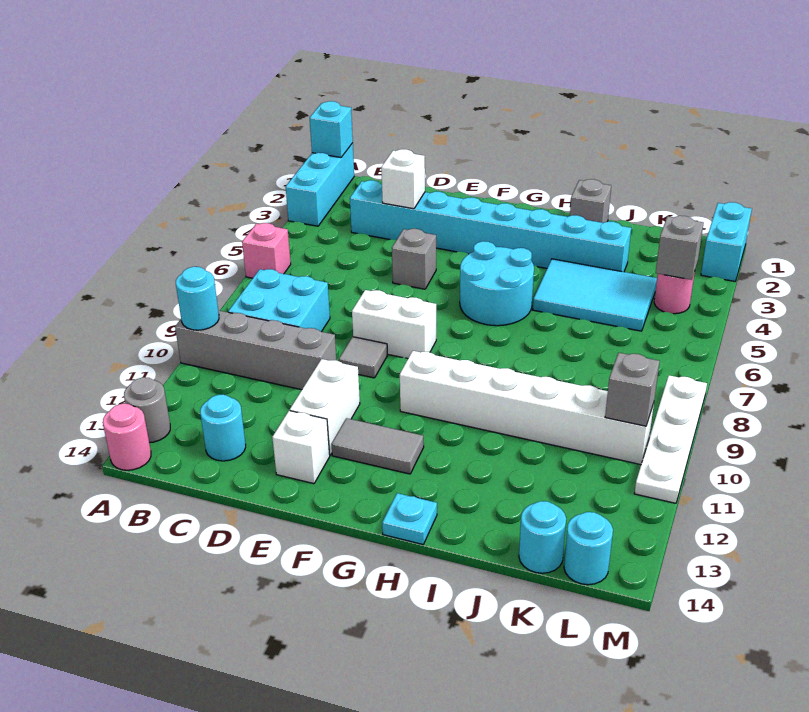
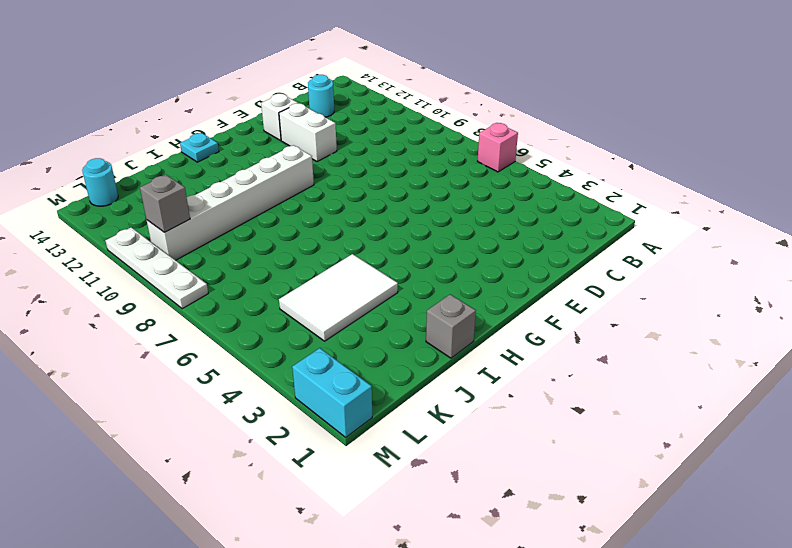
white 2x3 tile [279,254,398,341] -> cyan 2x3 tile [533,259,657,331]
none -> cyan 1x3 brick [286,143,354,226]
none -> grey 1x4 brick [175,310,336,390]
none -> grey 1x1 round brick [124,377,170,443]

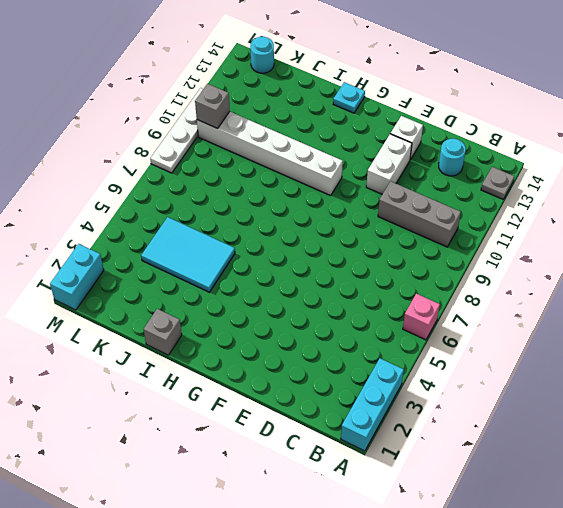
grey 1x1 plate [481,167,514,199] -> grey 1x1 round brick [124,377,170,443]
grey 1x3 brick [378,181,461,247] -> grey 1x4 brick [175,310,336,390]
none -> pink 1x1 round brick [103,404,151,470]
none -> cyan 2x2 brick [228,269,330,332]
none -> cyan 1x8 brick [350,180,631,272]

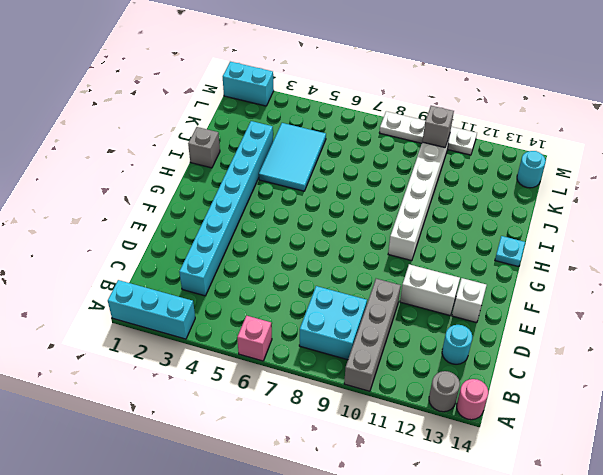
none -> grey 1x1 brick [392,229,436,289]
none -> white 1x2 brick [352,290,436,359]
none -> grey 1x1 tile [339,337,387,378]

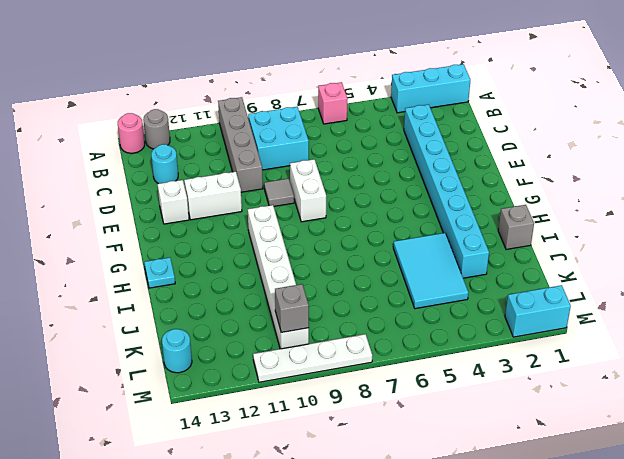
none -> grey 1x1 brick [392,229,436,289]
none -> grey 1x2 tile [332,418,424,474]
none -> cyan 2x2 round brick [460,241,534,326]

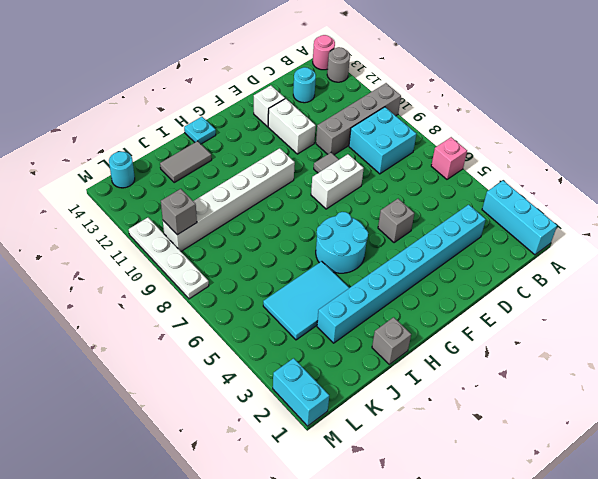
grey 1x2 tile [160,141,212,182] -> grey 1x2 tile moved to [332,418,424,474]
none -> cyan 1x1 round brick [519,501,566,573]
none -> pink 1x1 round brick [654,272,695,314]
none -> cyan 1x1 brick [310,101,353,157]

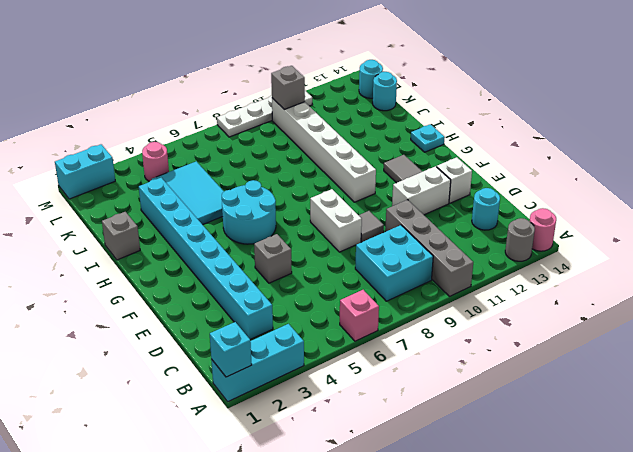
none -> cyan 1x1 round brick [176,267,219,330]
none -> white 1x1 brick [381,149,425,209]
none -> grey 1x1 brick [656,216,704,280]

